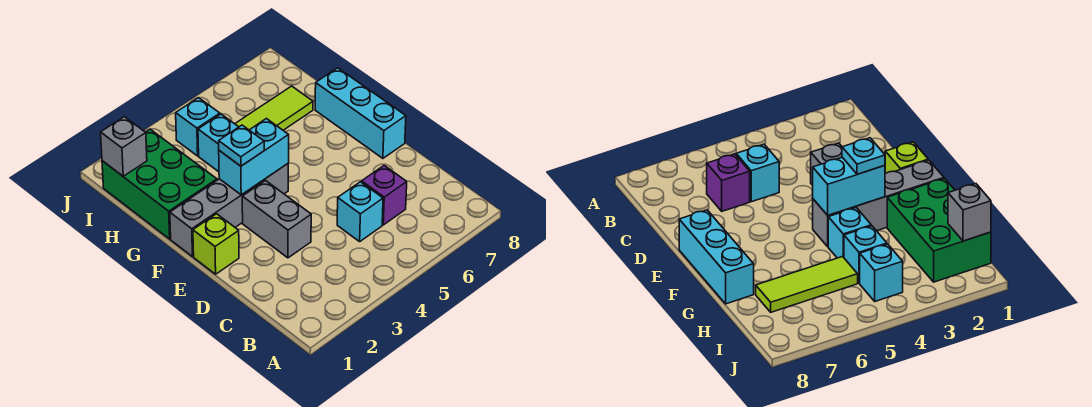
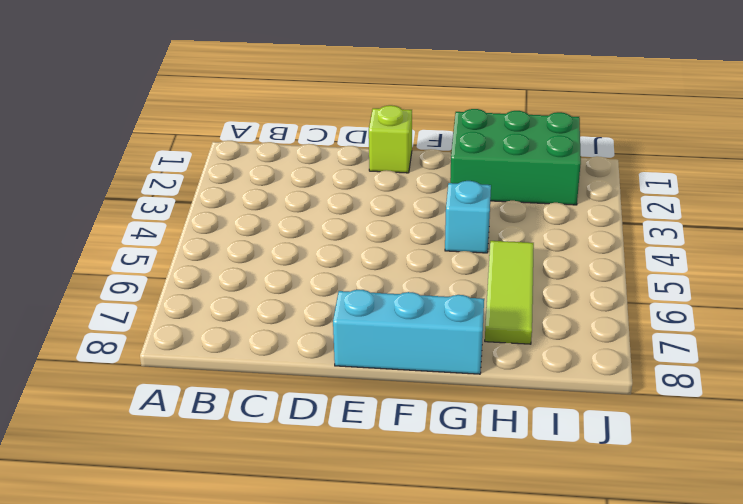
none -> cyan 1x1 brick [337,182,383,242]
none -> purple 1x1 brick [362,166,407,225]
none -> grey 1x2 brick [242,181,311,258]

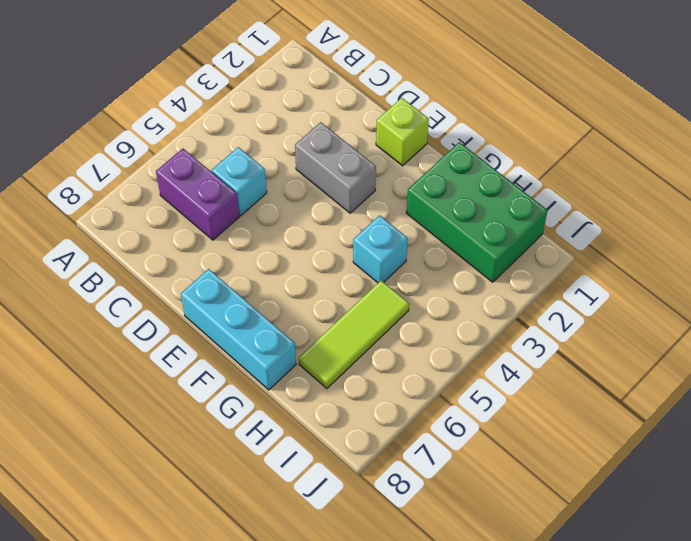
purple 1x2 brick [156,149,239,240] -> purple 1x1 brick [362,166,407,225]
none -> grey 1x4 brick [170,164,288,257]
none -> cyan 1x1 brick [198,114,238,172]
none -> cyan 1x1 brick [176,98,220,156]

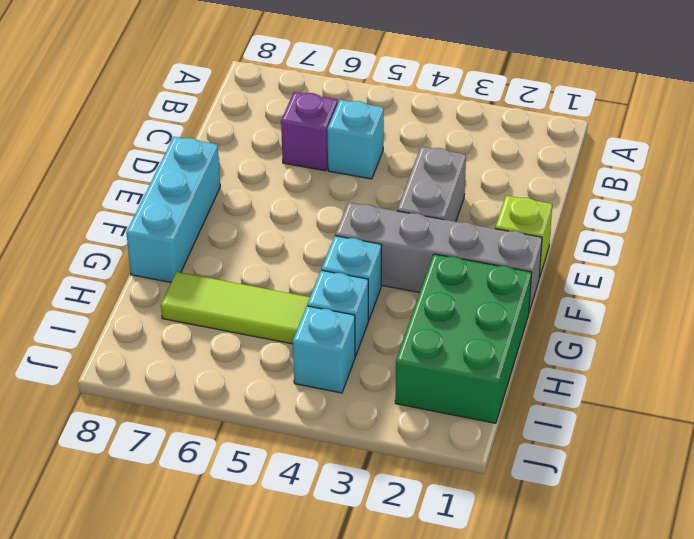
none -> cyan 1x2 brick [219,119,289,195]
none -> grey 1x1 brick [101,117,147,176]
none -> cyan 1x1 plate [219,125,264,166]

